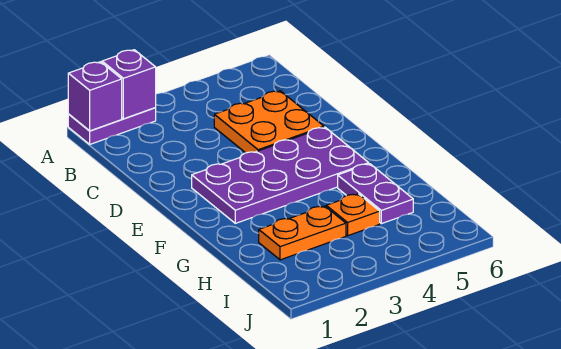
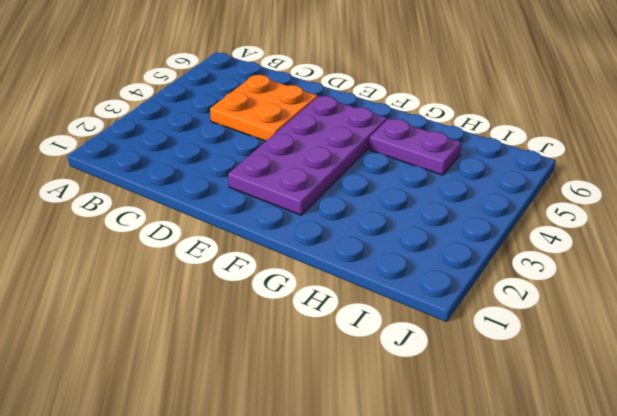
none -> purple 1x2 plate [68,108,156,144]
none -> orange 1x2 plate [259,206,346,260]

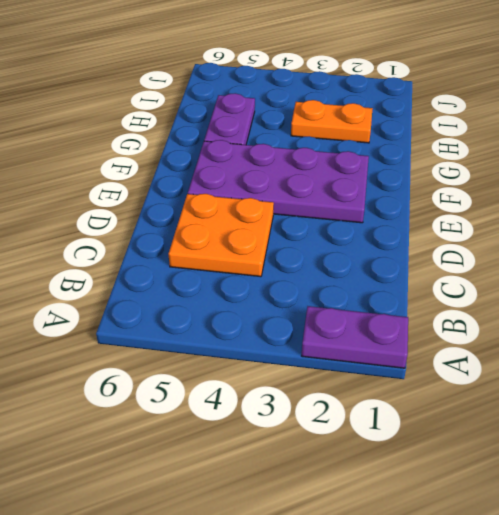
none -> orange 1x1 plate [326,194,380,236]
none -> purple 1x1 brick [68,62,122,131]

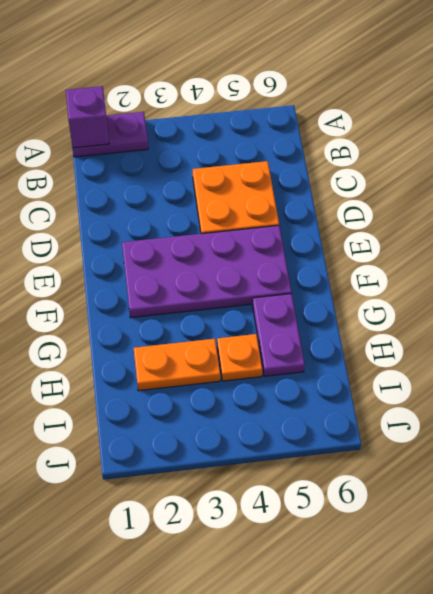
none -> purple 1x1 brick [102,50,156,119]

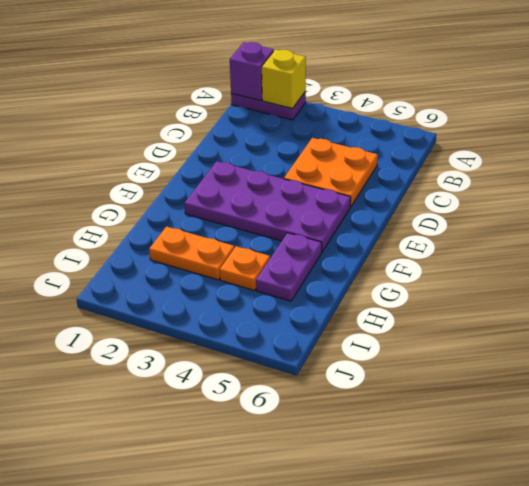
yellow 1x1 brick [262,50,306,109] -> purple 1x1 brick [102,50,156,119]

